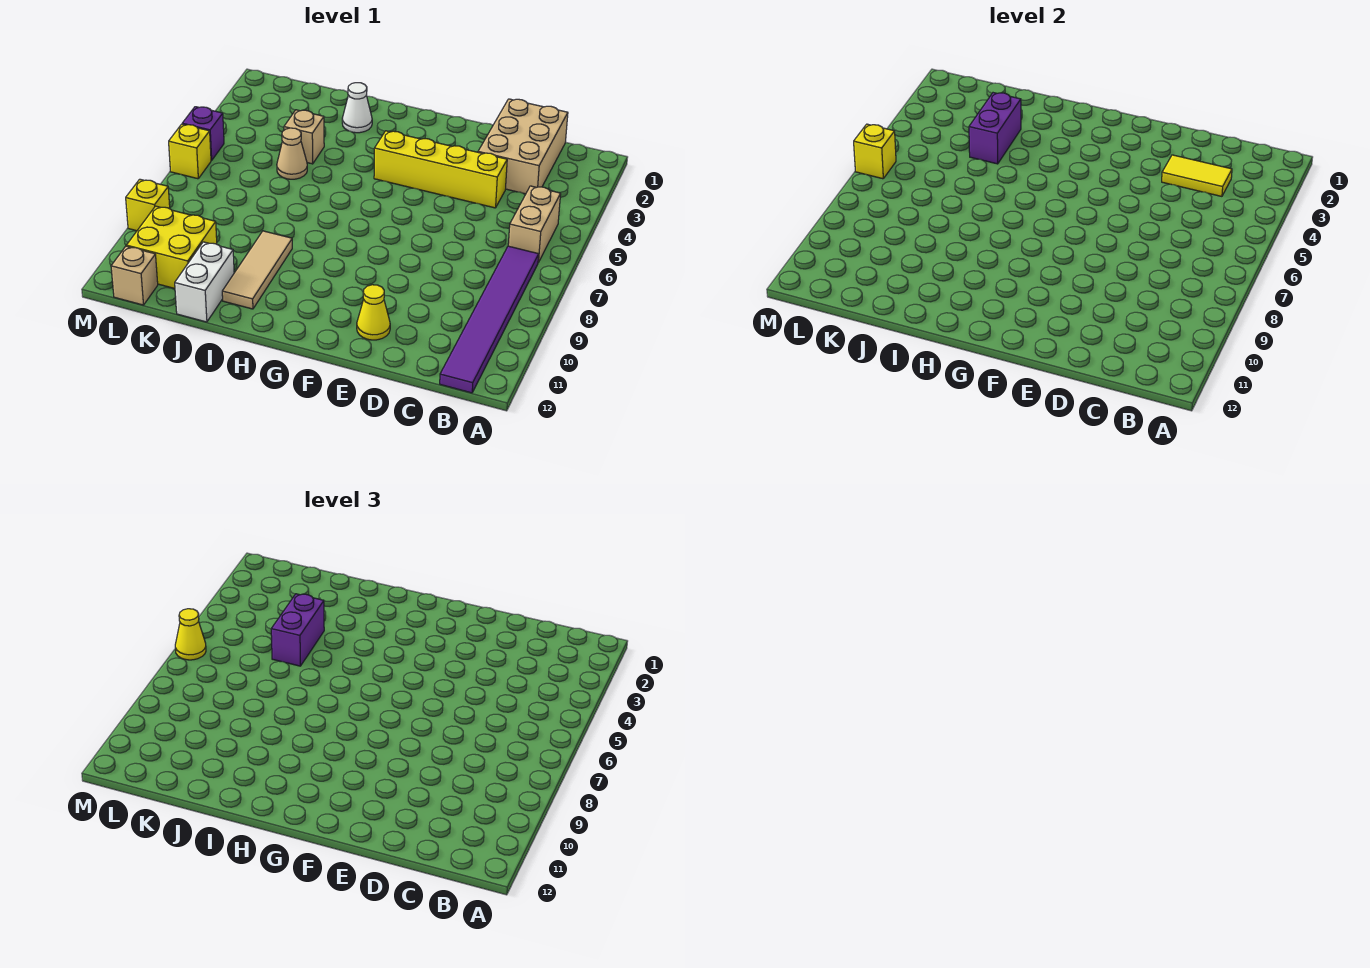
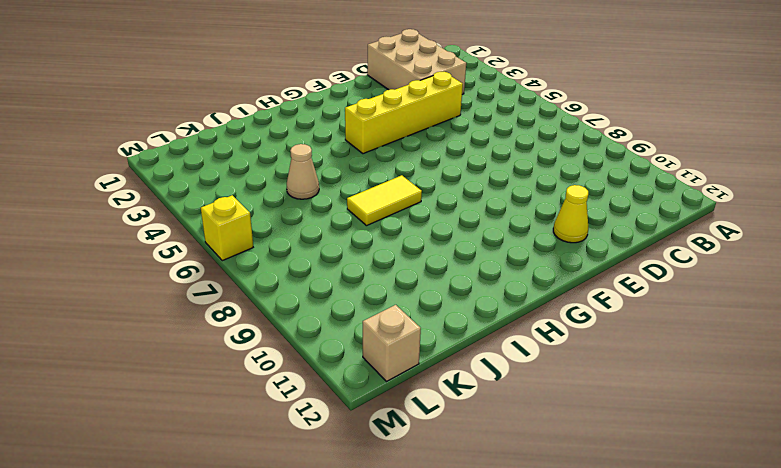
yellow 1x2 tile [347,175,422,226] -> yellow 1x2 tile moved to [1162,155,1232,196]
none -> tan 1x2 brick [508,186,561,262]
none -> purple 1x6 tile [440,246,539,393]
none -> white 1x1 cone [342,83,372,133]

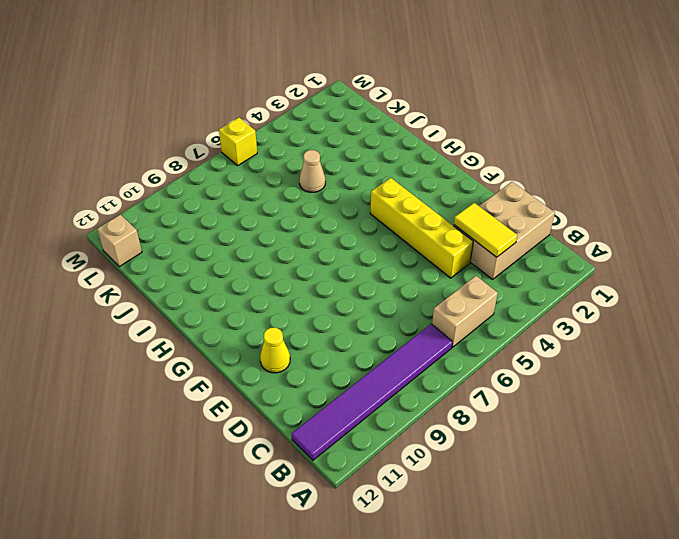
none -> white 1x1 cone [342,83,372,133]
none -> tan 1x3 tile [222,231,292,309]
none -> tan 1x1 brick [284,110,324,164]

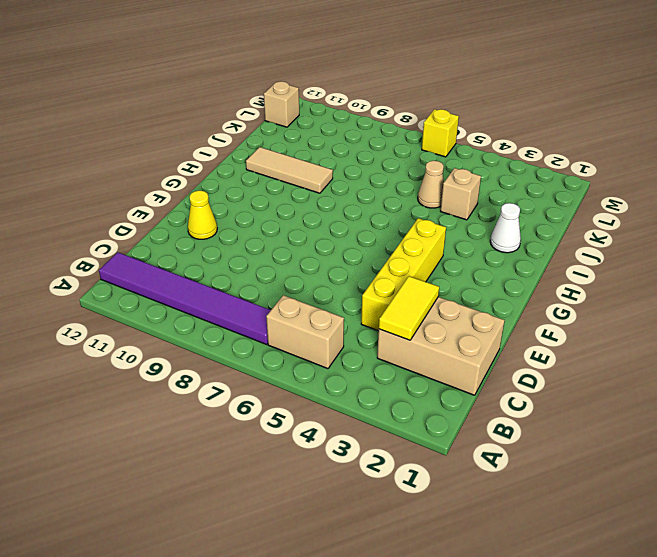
none -> white 1x2 brick [175,242,234,322]
none -> yellow 2x2 brick [126,206,217,288]
none -> purple 1x1 brick [182,107,224,160]

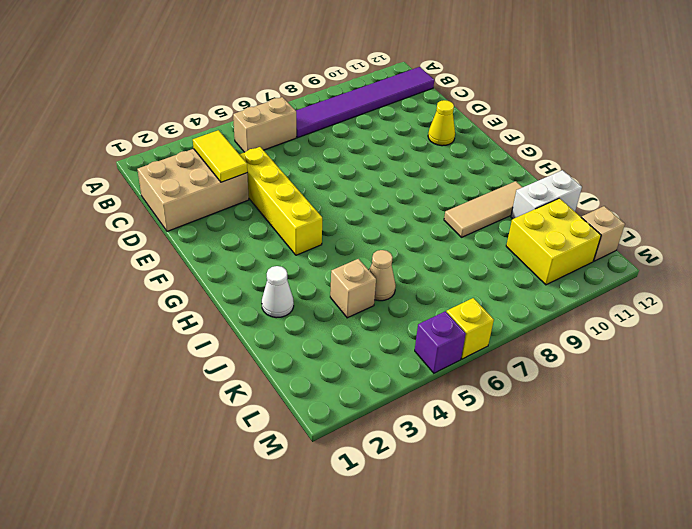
none -> yellow 1x1 brick [126,179,170,231]
none -> purple 1x2 brick [969,93,1021,164]
none -> yellow 1x1 brick [854,124,896,179]

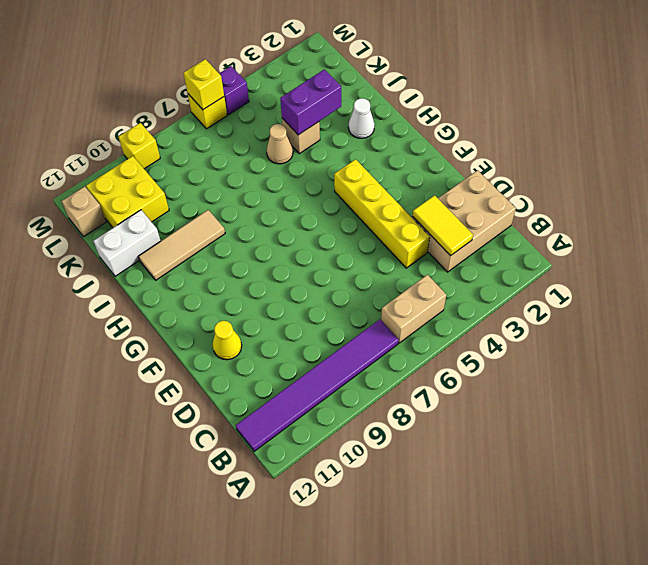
none -> purple 1x2 brick [271,594,324,666]
none -> yellow 1x1 cone [175,609,206,660]

